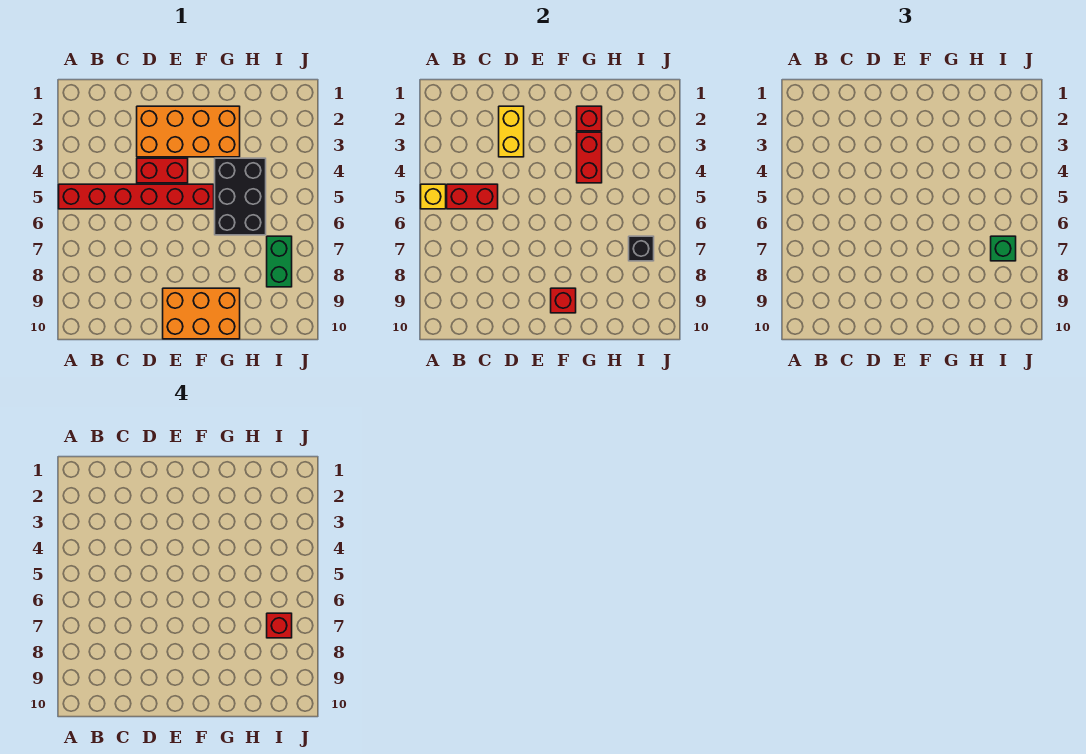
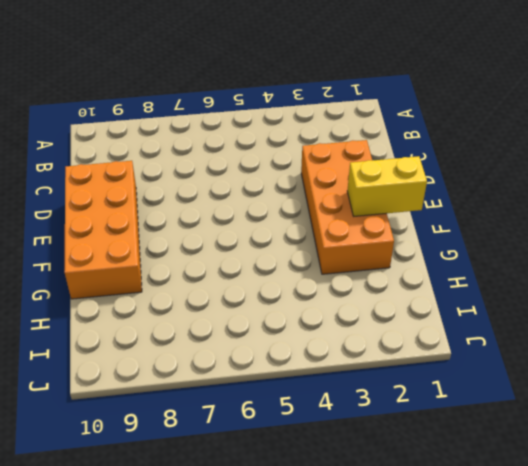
orange 2x4 brick [64,161,142,299] -> orange 2x3 brick [163,288,240,339]
yellow 1x2 brick [347,156,427,216] -> yellow 1x2 brick moved to [499,106,524,157]
none -> red 1x6 brick [59,184,214,209]
none -> red 1x2 brick [137,158,188,183]
none -> black 2x3 brick [215,158,266,235]

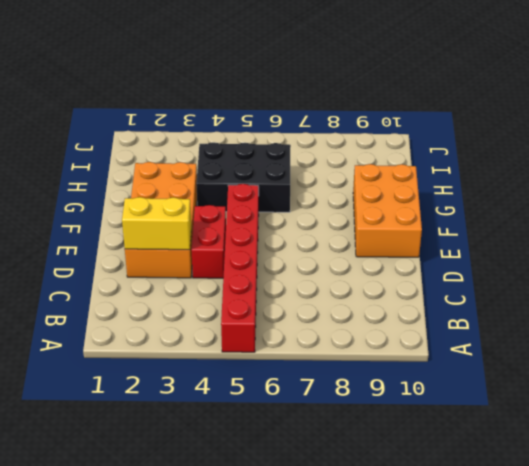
none -> green 1x2 brick [267,236,292,287]
none -> yellow 1x1 brick [421,184,446,209]
none -> red 1x2 brick [447,184,498,209]

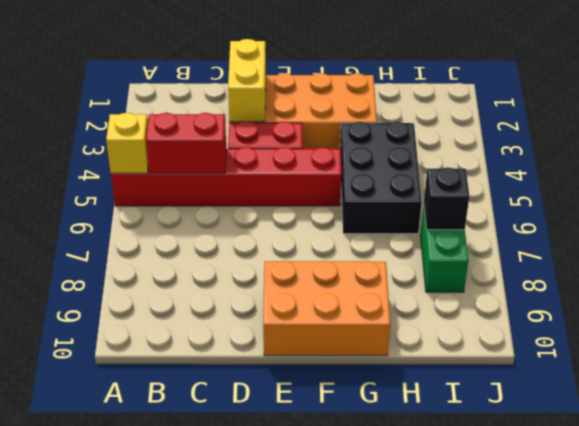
none -> red 1x1 brick [551,288,576,313]
none -> red 1x1 brick [577,106,602,131]
none -> red 1x2 brick [577,132,602,183]

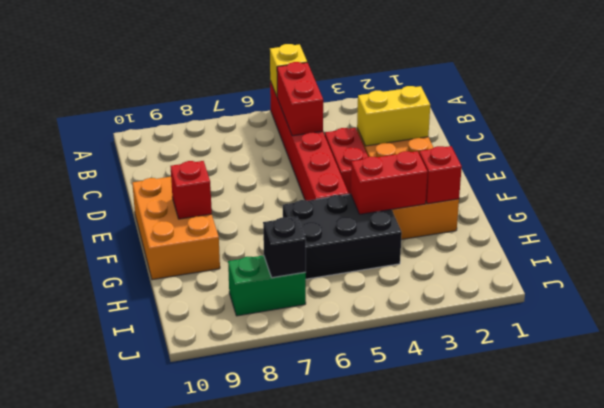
none -> green 1x1 brick [991,236,1016,261]
none -> red 1x1 brick [267,613,292,638]

